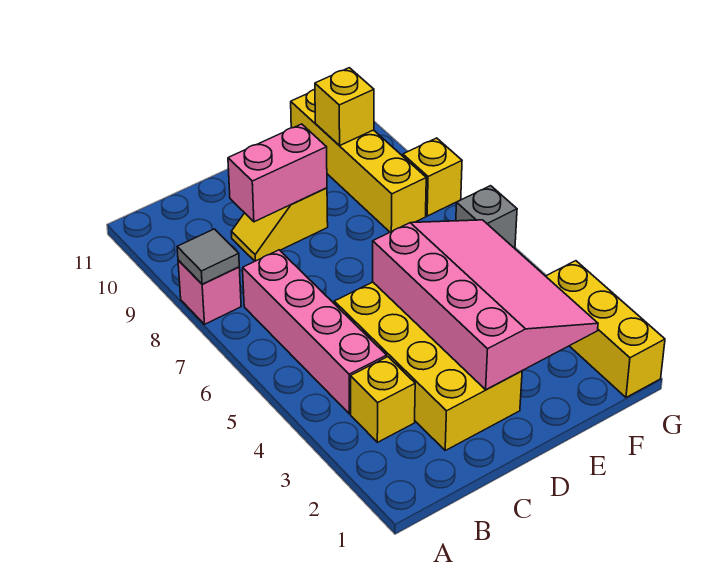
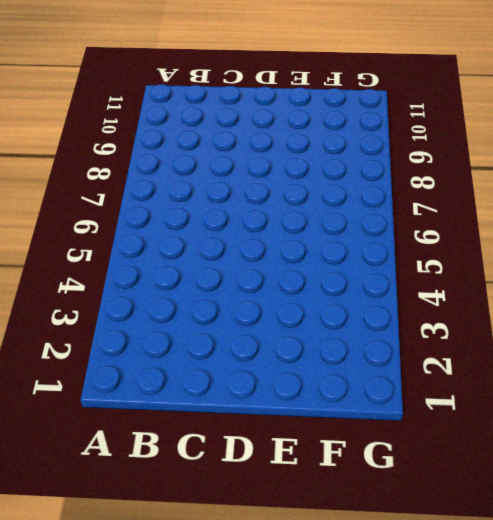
none -> pink 1x1 brick [178,260,241,324]
none -> yellow 1x1 brick [351,357,415,442]
none -> pink 1x4 brick [243,250,387,414]

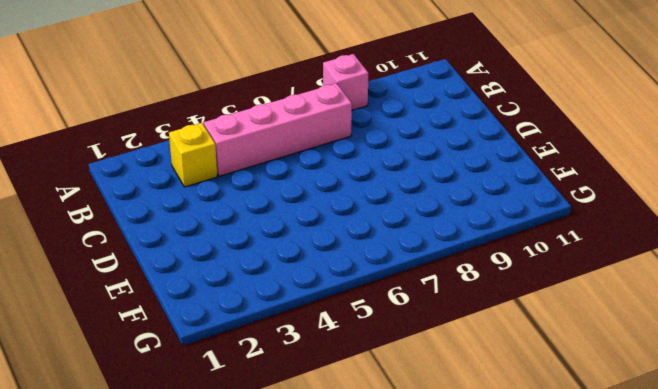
none -> yellow 2x4 brick [334,282,522,450]
none -> yellow 1x2 slope [231,188,328,261]
none -> yellow 1x4 brick [291,90,426,232]

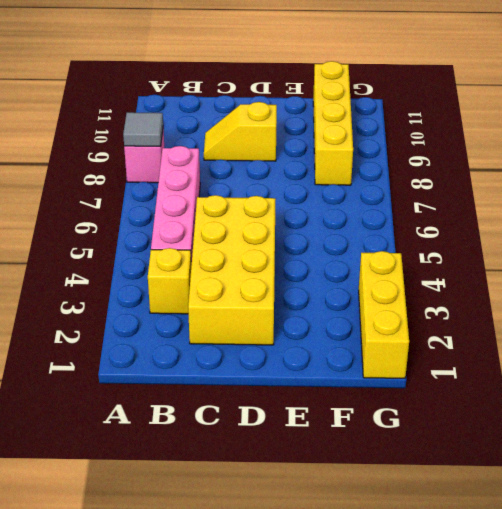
none -> grey 1x1 brick [456,186,517,248]
none -> yellow 1x1 brick [403,138,462,216]
none -> pink 1x2 brick [228,124,327,222]

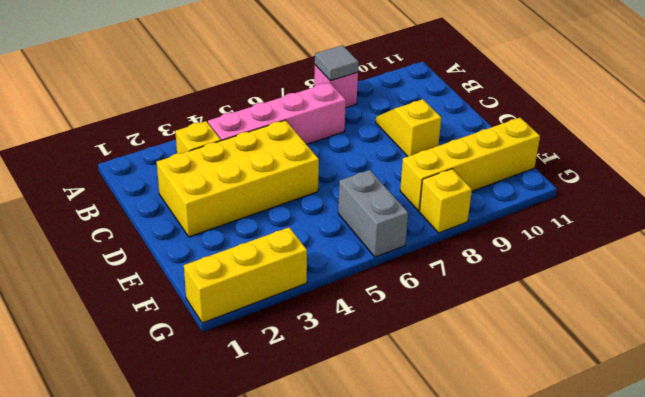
grey 1x2 brick [338,170,408,257] -> grey 1x1 brick [456,186,517,248]
none -> pink 1x2 brick [228,124,327,222]
none -> pink 3x4 slope [373,220,598,390]
none -> yellow 1x1 brick [315,68,374,146]

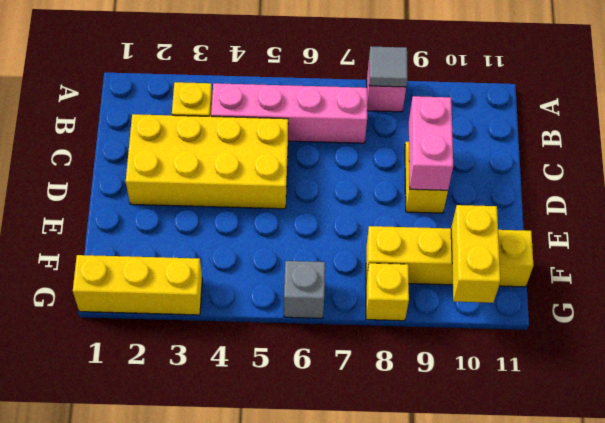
yellow 1x2 brick [451,205,500,303] -> yellow 1x1 brick [315,68,374,146]
none -> pink 3x4 slope [373,220,598,390]

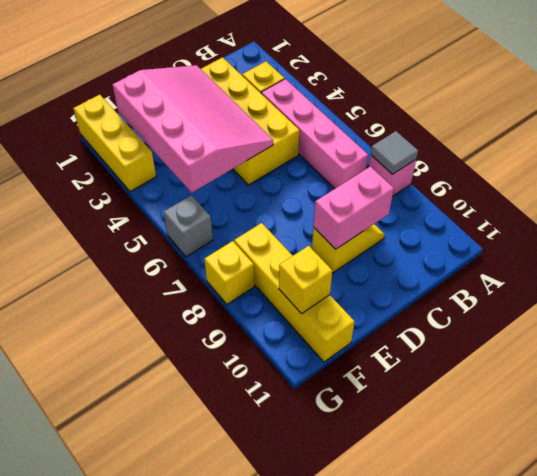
pink 3x4 slope [113,65,273,193] -> pink 3x4 slope turned to [373,220,598,390]

